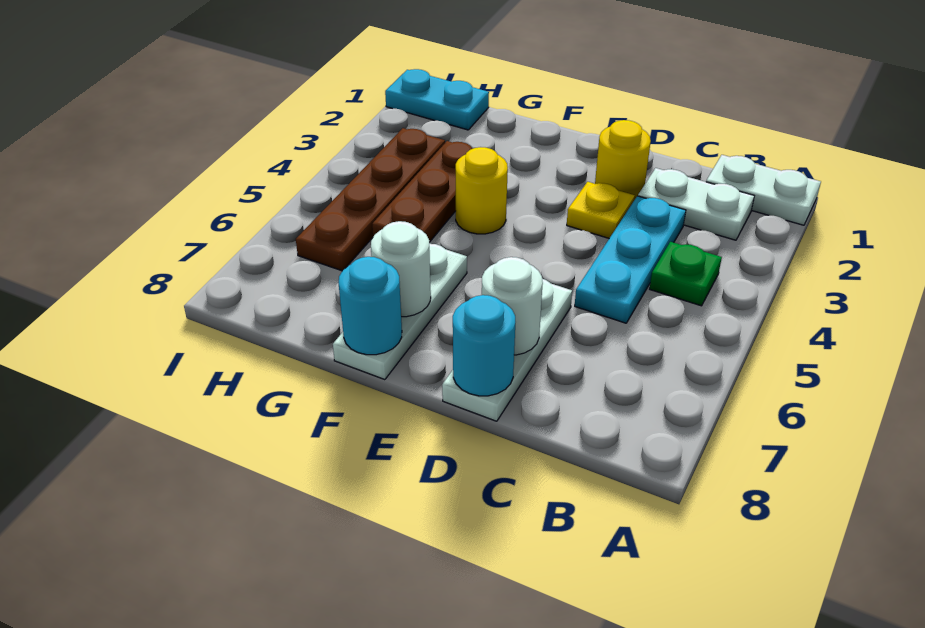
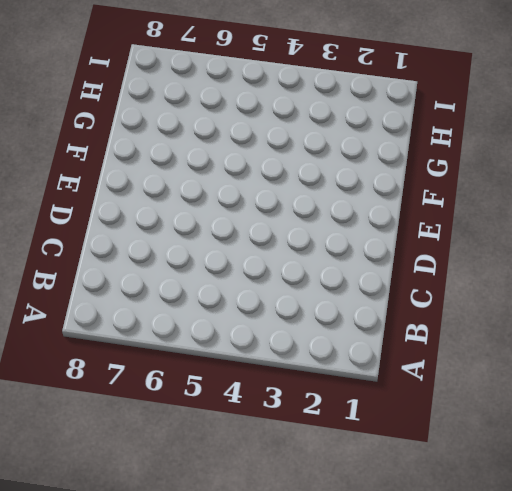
none -> white 1x2 plate [706,155,821,225]
none -> white 1x2 plate [638,168,754,240]
none -> green 1x1 plate [650,242,722,306]

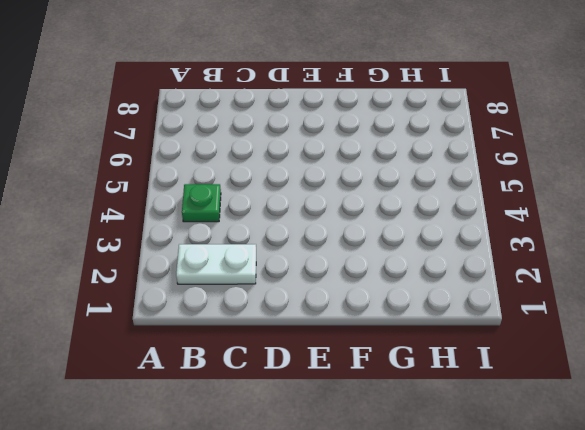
none -> white 1x2 plate [706,155,821,225]
none -> cyan 1x3 plate [575,196,686,323]
none -> yellow 1x1 round brick [595,120,651,200]

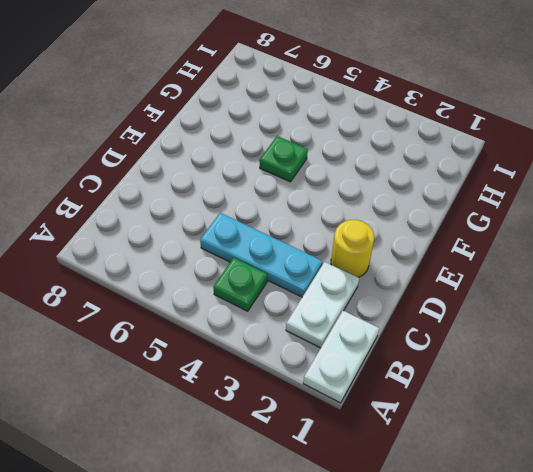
green 1x1 plate [260,136,308,182] -> none
none -> yellow 1x1 plate [567,182,635,238]
none -> white 1x3 plate [442,279,572,421]
none -> yellow 1x1 round brick [456,147,508,234]

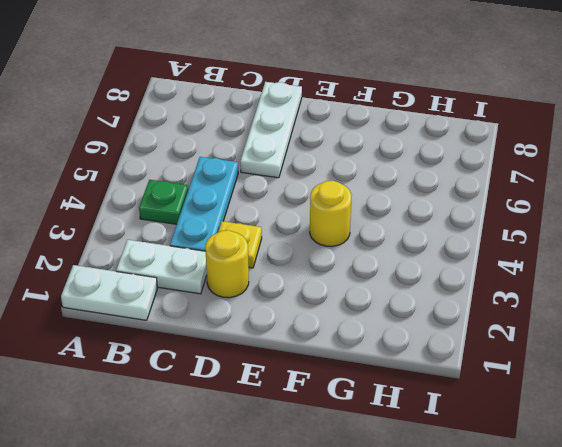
none -> white 1x3 plate [333,244,467,380]
none -> brown 1x3 plate [372,141,473,242]
none -> cyan 1x2 plate [385,69,489,130]

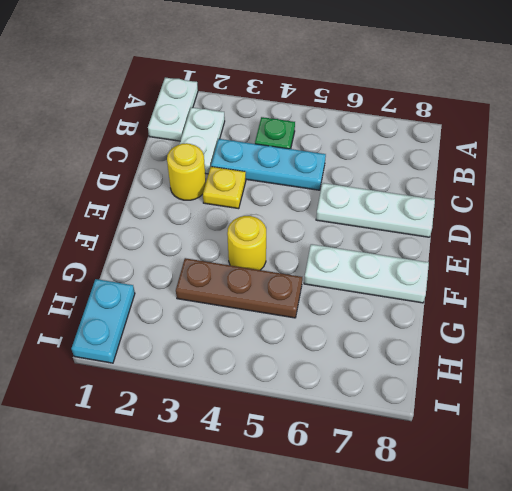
none -> brown 1x4 plate [296,128,445,271]
none -> white 1x1 round brick [482,257,543,355]
none -> cyan 1x1 round brick [453,295,515,396]

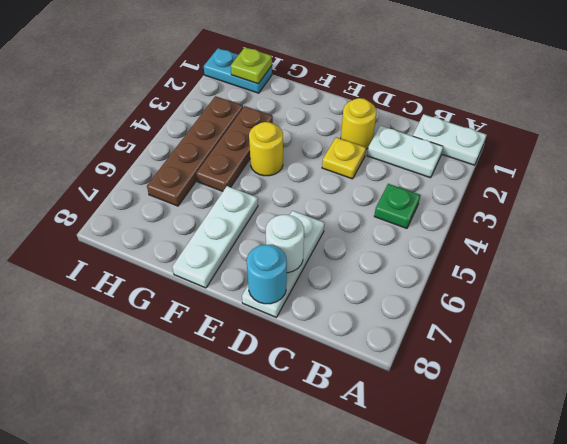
lime 1x1 plate [231,47,272,84] -> none
none -> cyan 1x3 plate [575,196,686,323]
none -> white 1x1 round brick [371,221,431,317]
none -> cyan 1x1 round brick [338,257,402,355]

